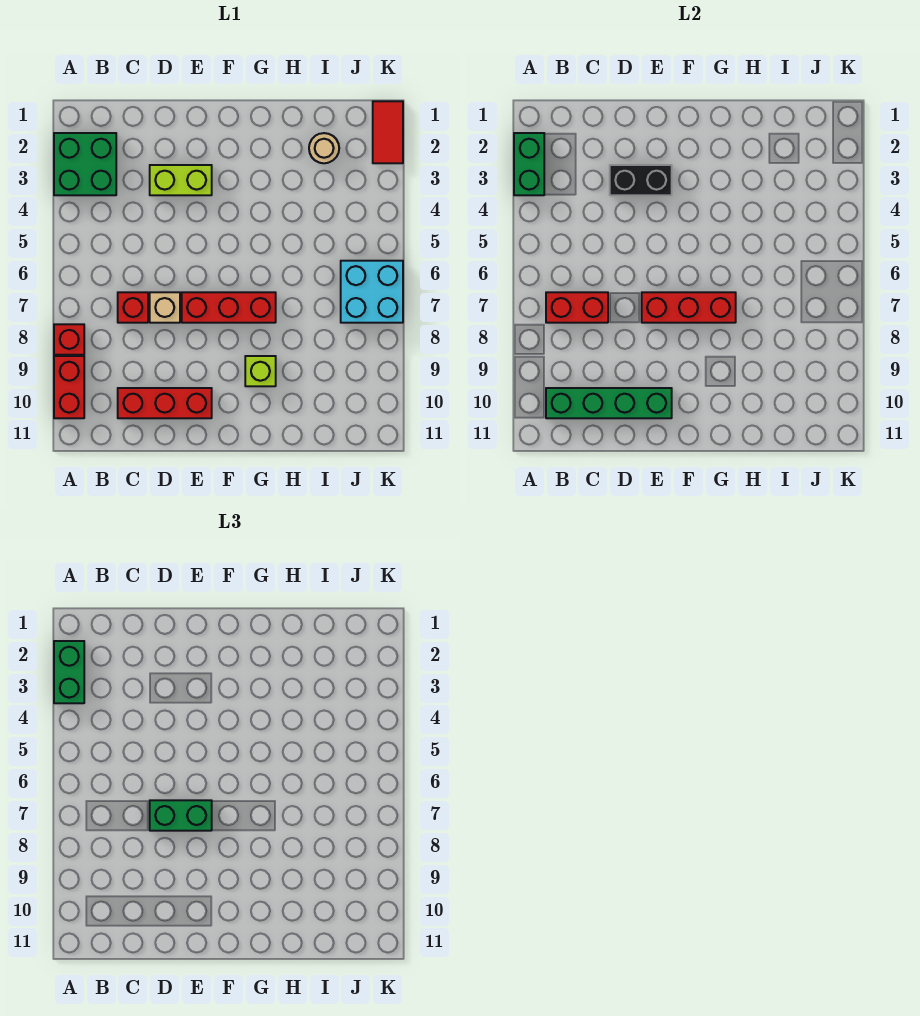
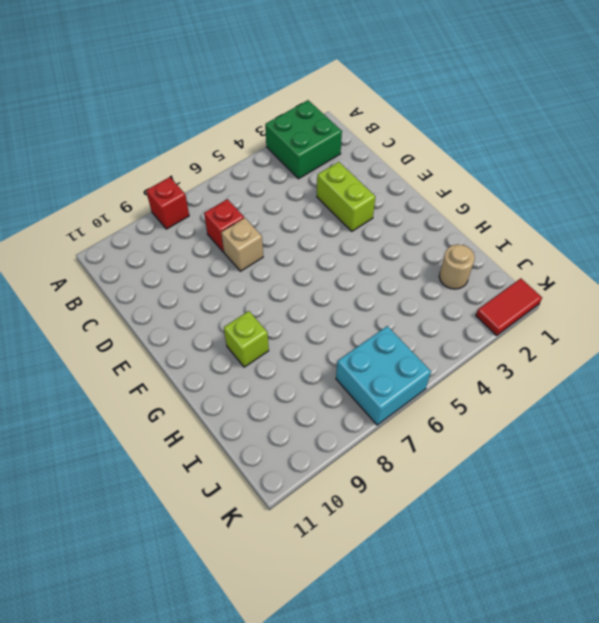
none -> red 1x2 brick [54,356,84,418]
none -> red 1x3 brick [118,388,212,418]
none -> red 1x3 brick [182,292,276,323]

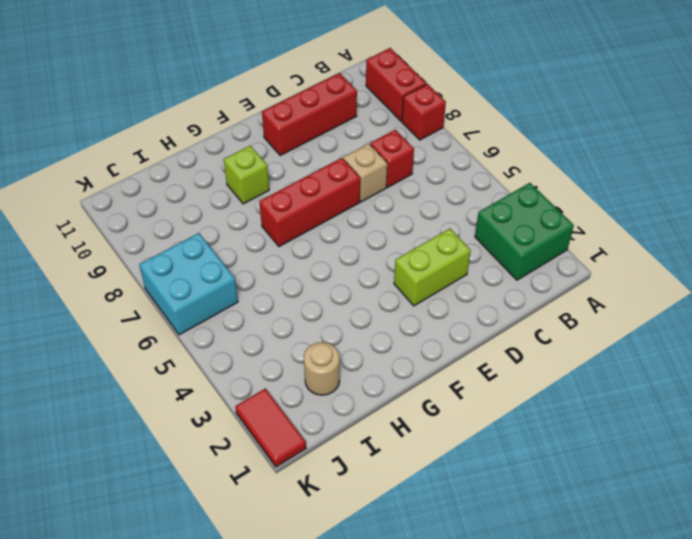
none -> green 1x2 brick [514,133,544,195]
none -> red 1x2 brick [546,292,608,323]
none -> green 1x4 brick [546,388,672,418]

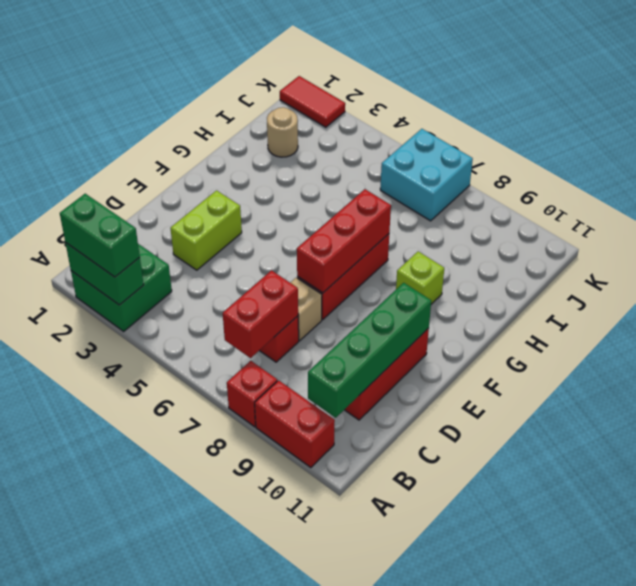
none -> black 1x2 brick [610,165,672,195]
none -> green 1x2 brick [150,800,212,831]

